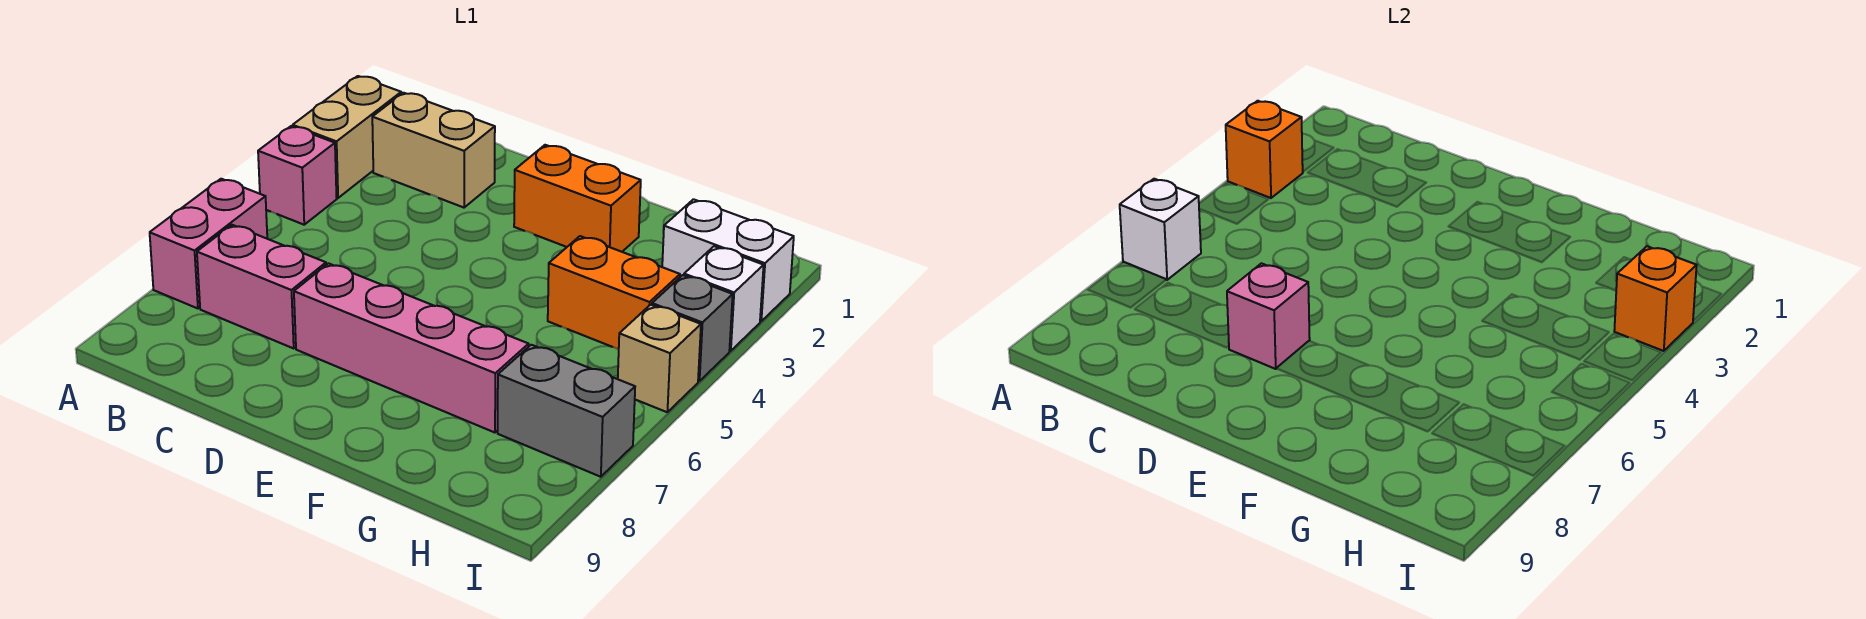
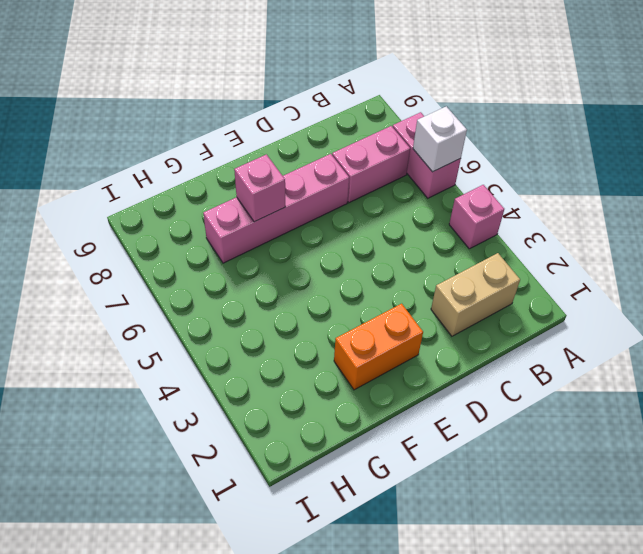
pink 1x1 brick [234,154,285,222] -> pink 1x1 brick moved to [1227,263,1310,369]
none -> tan 1x2 brick [293,76,401,198]
none -> orange 1x2 brick [548,236,680,349]
none -> white 1x2 brick [662,199,794,321]

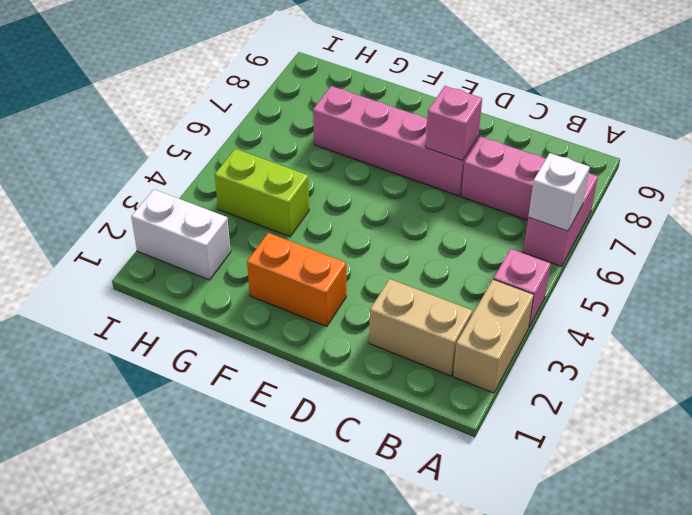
lime 1x2 brick [215,149,309,237] -> orange 1x2 brick [548,236,680,349]
none -> grey 1x2 brick [498,345,635,477]
none -> white 1x1 brick [684,246,764,351]
none -> grey 1x1 brick [652,275,733,381]

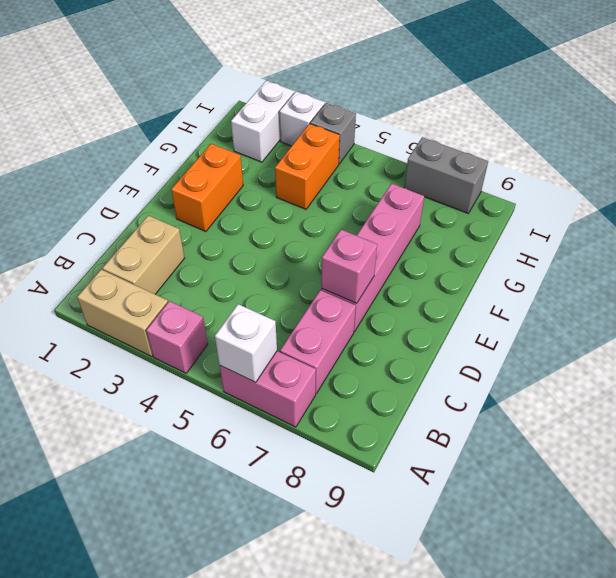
grey 1x2 brick [404,137,488,213] -> grey 1x2 brick turned to [498,345,635,477]
none -> tan 1x1 brick [618,305,701,412]
none -> orange 1x1 brick [1226,101,1303,198]
none -> orange 1x1 brick [1614,246,1697,351]

